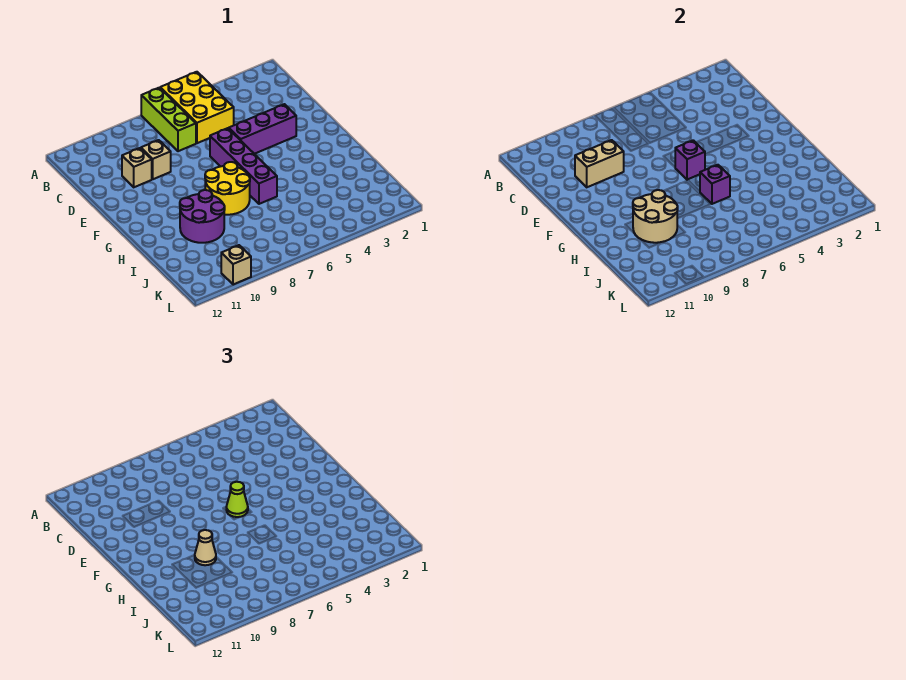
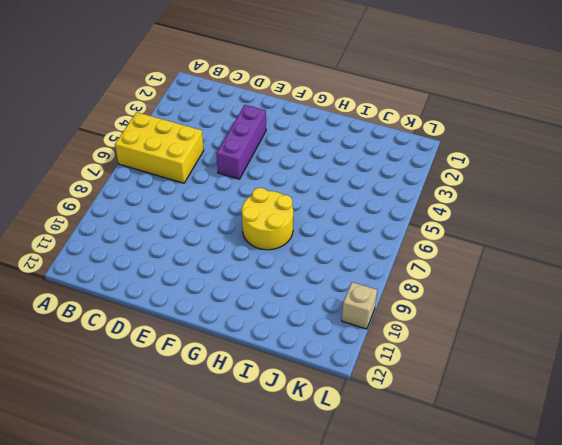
none -> lime 1x3 brick [141,88,196,151]
none -> tan 1x1 brick [141,140,171,179]
none -> tan 1x1 brick [122,148,152,187]

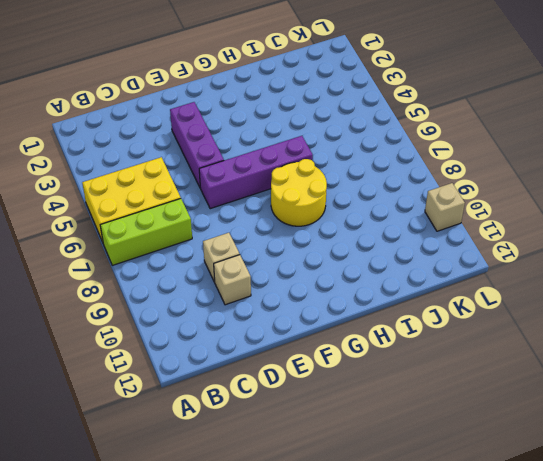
none -> purple 2x2 round brick [180,190,225,243]
none -> tan 1x2 brick [575,140,624,187]
none -> purple 1x1 brick [675,140,705,180]

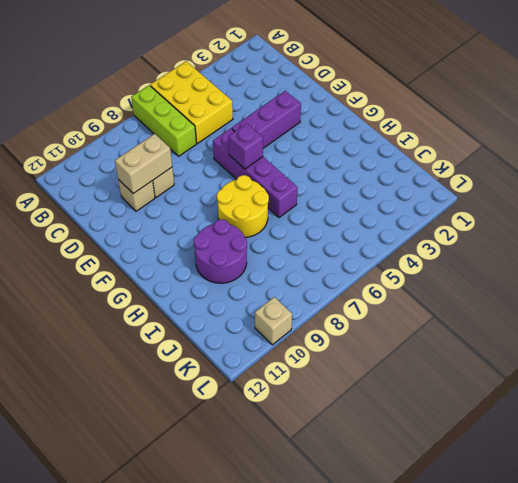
none -> purple 1x1 brick [700,165,730,204]
none -> tan 2x2 round brick [633,190,678,243]
none -> lime 1x1 cone [226,482,248,517]

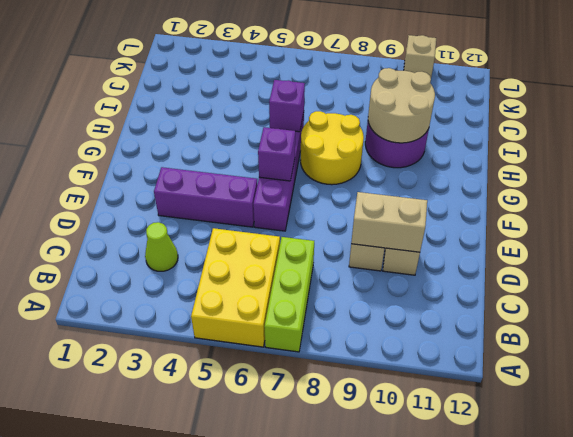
lime 1x1 cone [145,222,178,271] -> lime 1x1 cone moved to [226,482,248,517]
none -> tan 1x1 cone [195,530,216,565]

